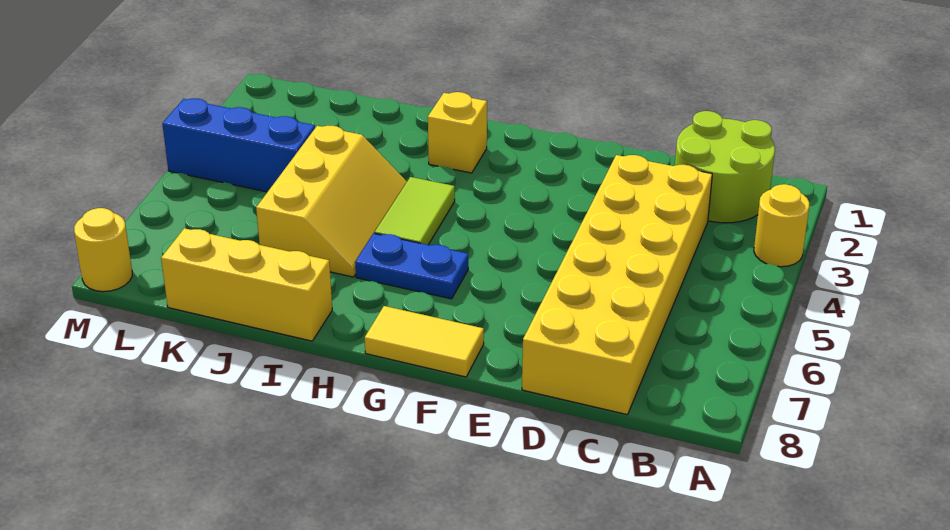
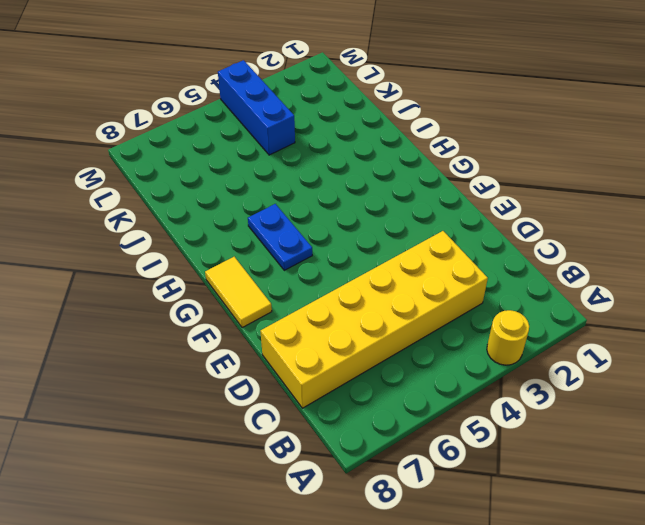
none -> lime 2x2 round brick [675,111,775,223]
none -> yellow 1x1 brick [428,92,487,173]

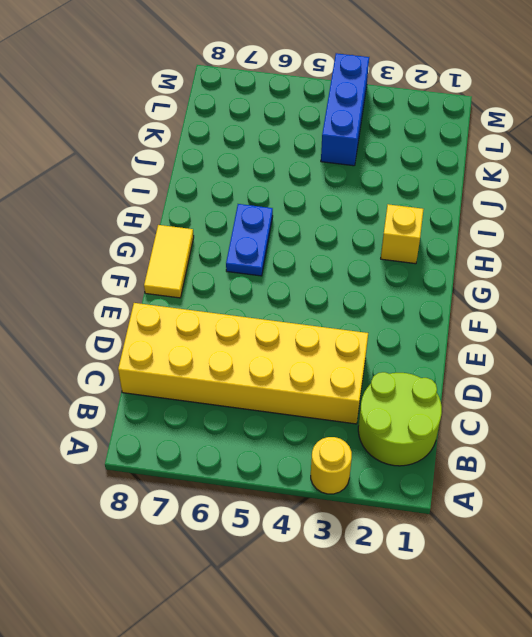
none -> lime 1x2 tile [375,177,455,245]
none -> yellow 2x3 slope [256,126,407,277]

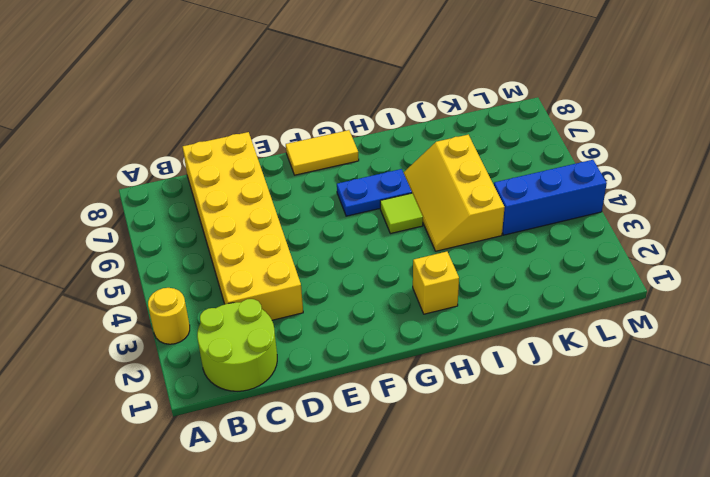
lime 1x1 tile [380,193,423,234] -> lime 1x2 tile [375,177,455,245]
none -> yellow 1x3 brick [161,228,332,341]
none -> yellow 1x1 round brick [74,208,132,292]

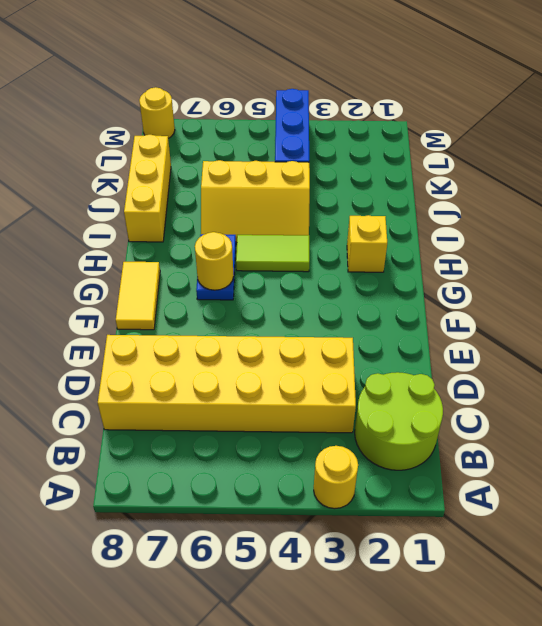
yellow 1x1 round brick [195,232,234,290] -> none

